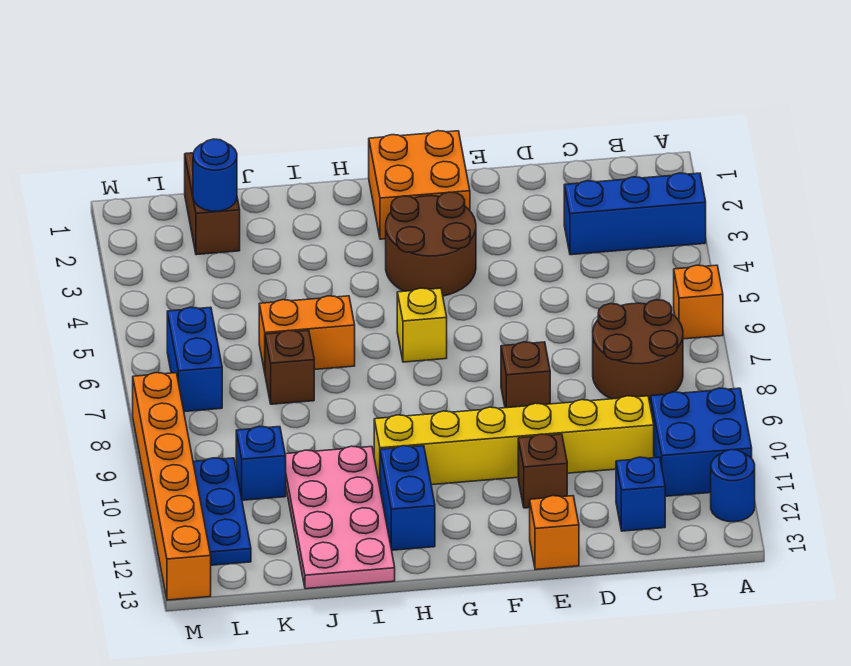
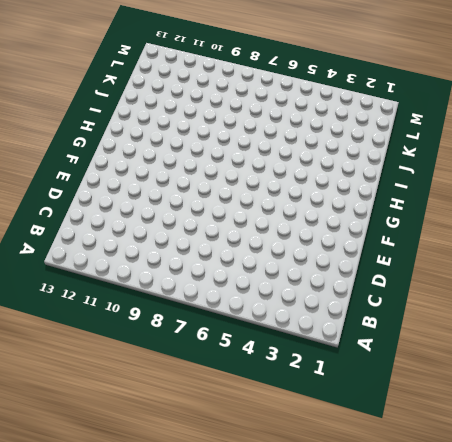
none -> blue 1x3 brick [564,173,706,255]
none -> orange 1x1 brick [674,265,723,339]
none -> blue 2x2 brick [651,388,752,496]

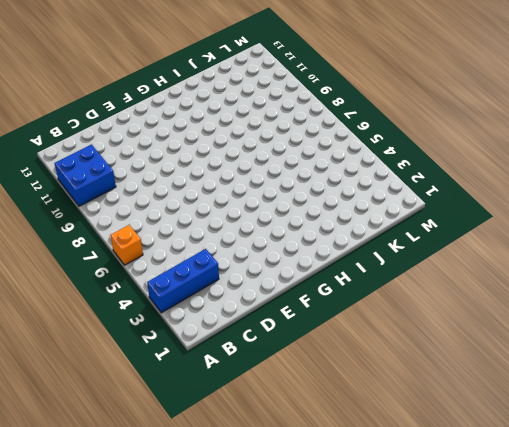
none -> blue 1x1 round brick [711,450,755,522]
none -> brown 2x2 round brick [593,300,683,404]
none -> yellow 1x6 brick [374,396,654,485]

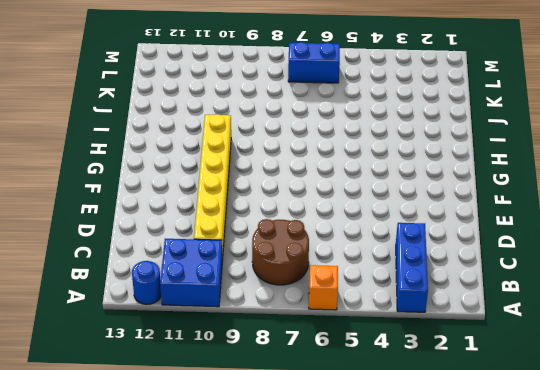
none -> blue 1x1 brick [616,457,665,531]
none -> brown 1x1 brick [501,342,550,408]
none -> brown 1x1 brick [518,434,567,508]

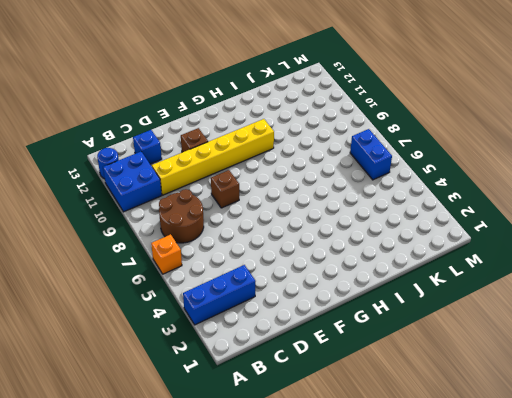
none -> orange 1x1 brick [530,496,579,570]
none -> orange 2x2 brick [369,131,470,239]
none -> brown 2x2 round brick [386,192,476,296]

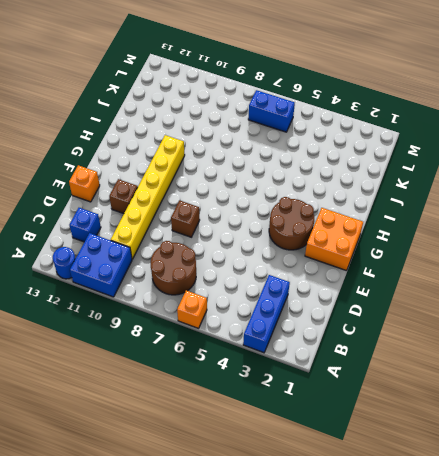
none -> yellow 1x1 brick [397,288,447,362]
none -> blue 1x2 brick [380,446,435,550]
none -> orange 1x2 brick [259,296,355,372]

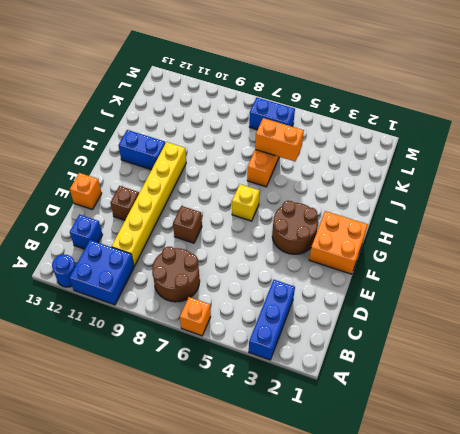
orange 1x2 brick [255,118,304,161] -> none
none -> pink 2x4 plate [285,446,395,589]
none -> brown 1x1 brick [265,330,314,404]
none -> brown 1x2 brick [185,153,240,255]

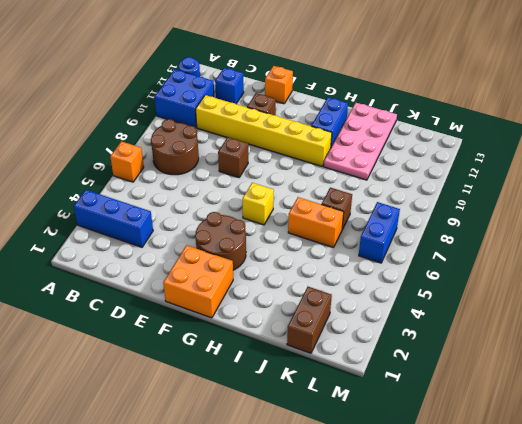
none -> blue 1x1 brick [236,426,286,500]
none -> blue 1x3 plate [193,458,251,565]
none -> orange 1x6 brick [133,373,211,600]

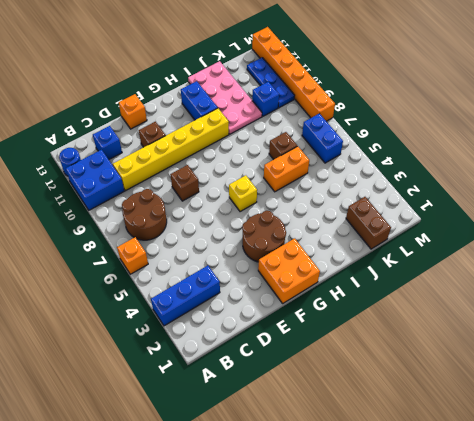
none -> blue 1x1 round brick [193,139,237,211]

